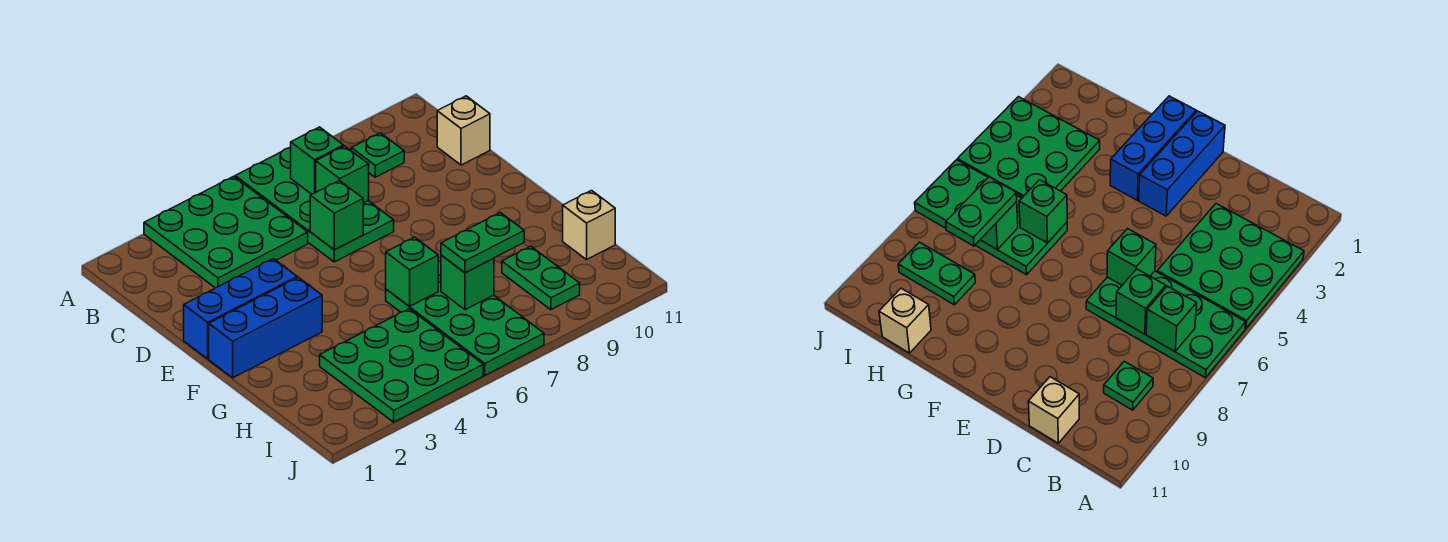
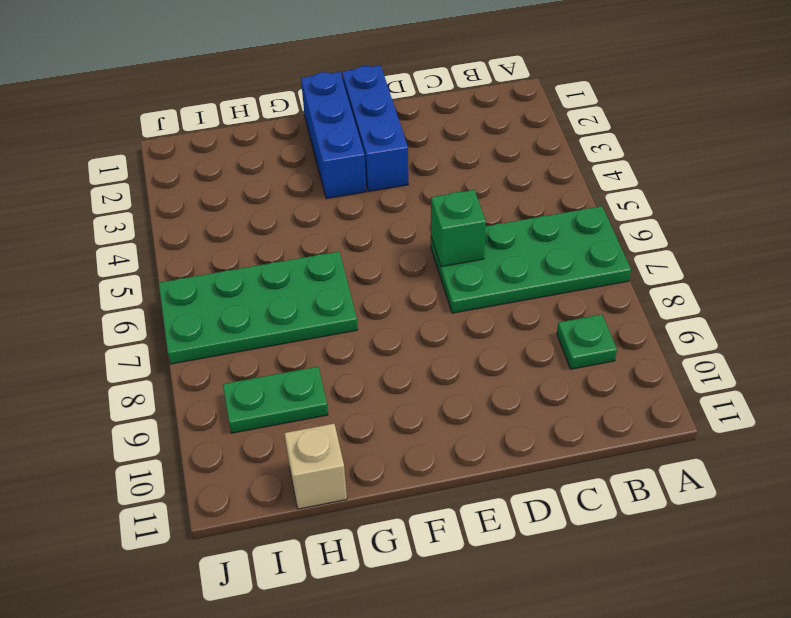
none -> green 3x3 plate [144,176,308,288]
none -> tan 1x1 brick [437,96,490,165]
none -> green 3x3 plate [320,309,483,422]

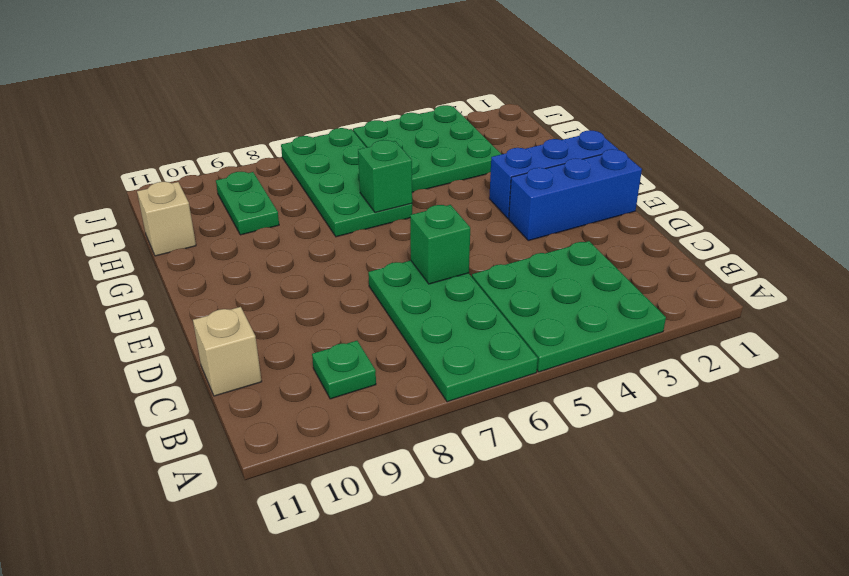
none -> green 1x1 brick [291,127,343,194]
none -> green 1x1 brick [316,146,369,203]
none -> green 1x1 brick [441,255,494,310]

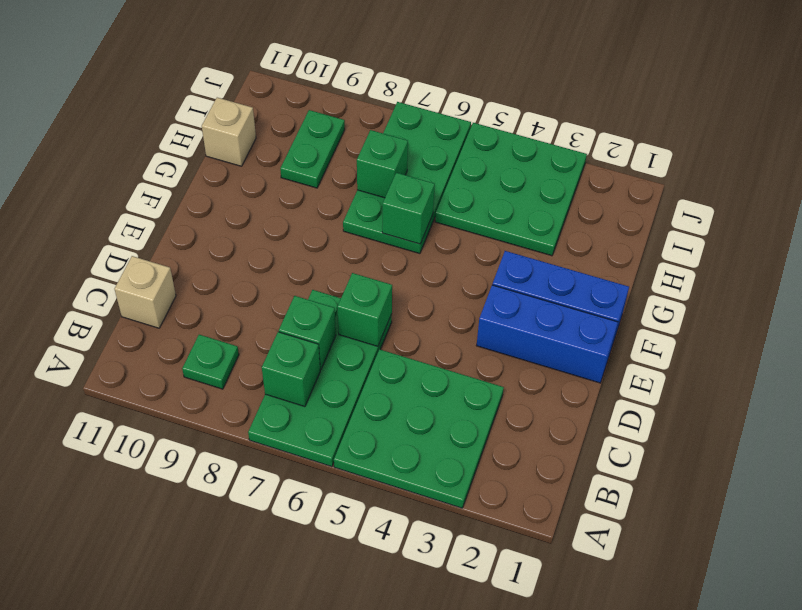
none -> green 1x2 plate [441,213,524,273]

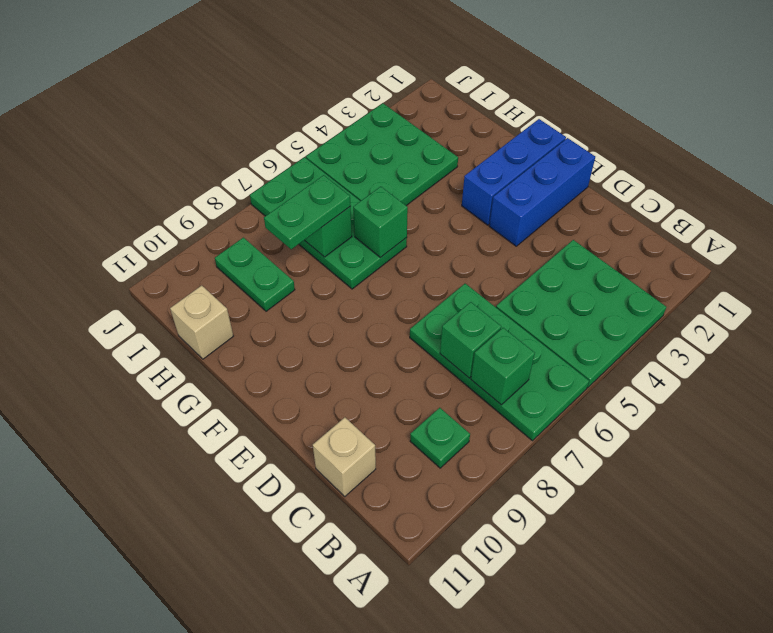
none -> green 1x1 brick [310,180,363,250]

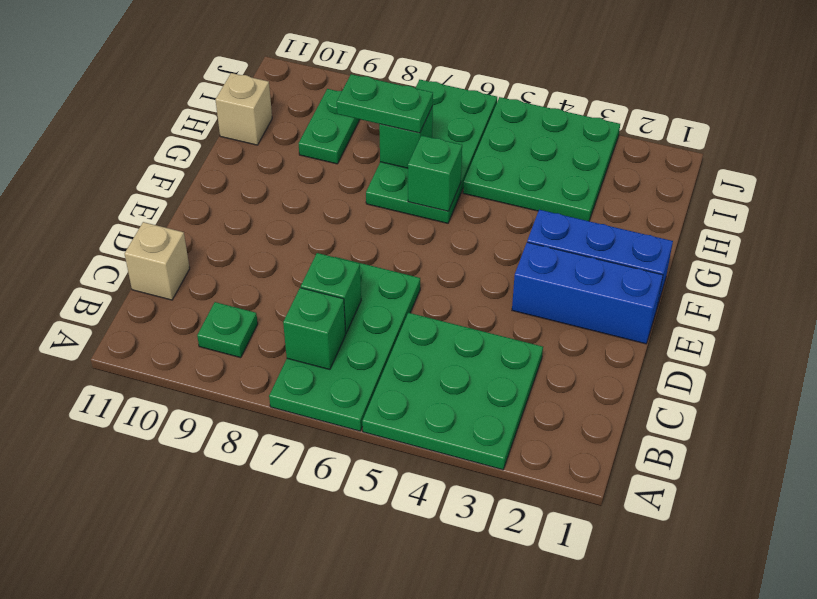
none -> green 1x1 brick [310,180,363,250]

